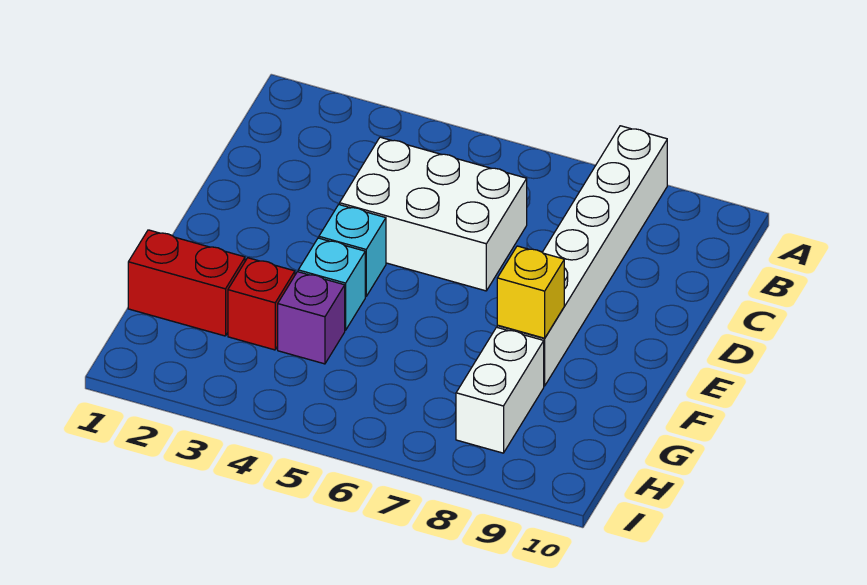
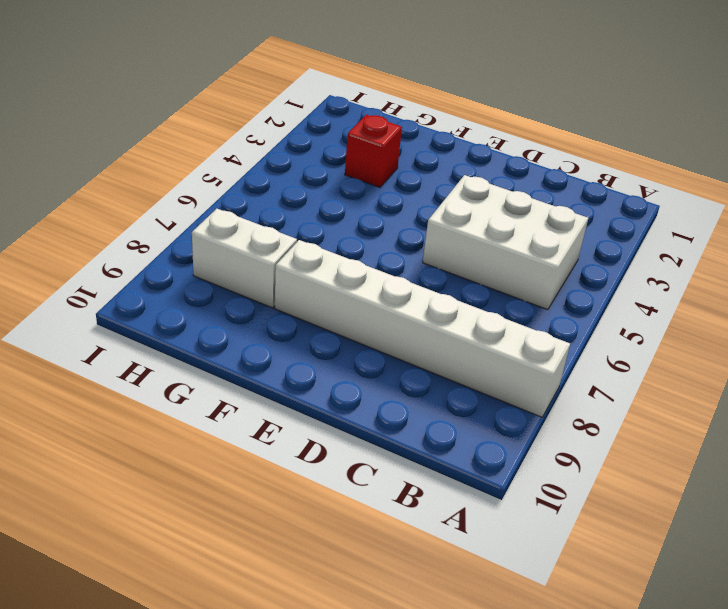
white 2x3 brick [423,175,588,310] -> white 2x3 brick turned to [340,137,527,291]
none -> cyan 1x1 brick [319,205,386,297]
none -> cyan 1x1 brick [298,238,365,330]

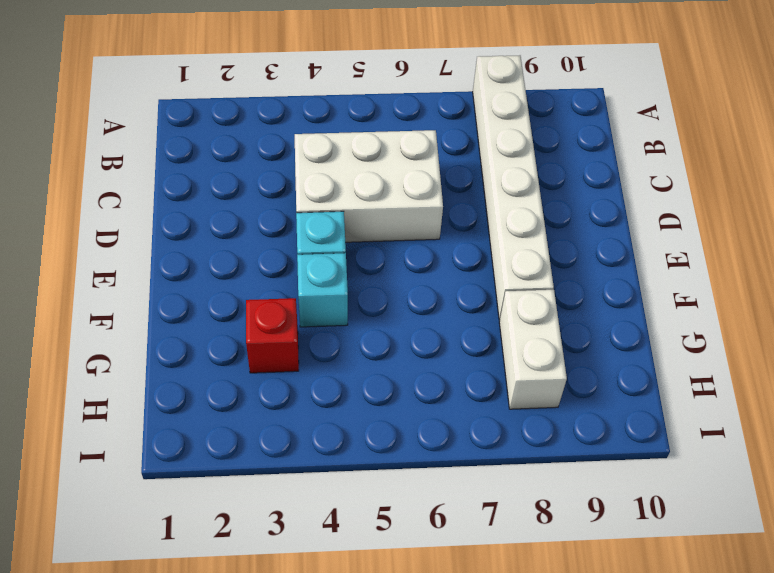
none -> red 1x2 brick [128,230,245,336]
none -> purple 1x1 brick [278,272,345,364]

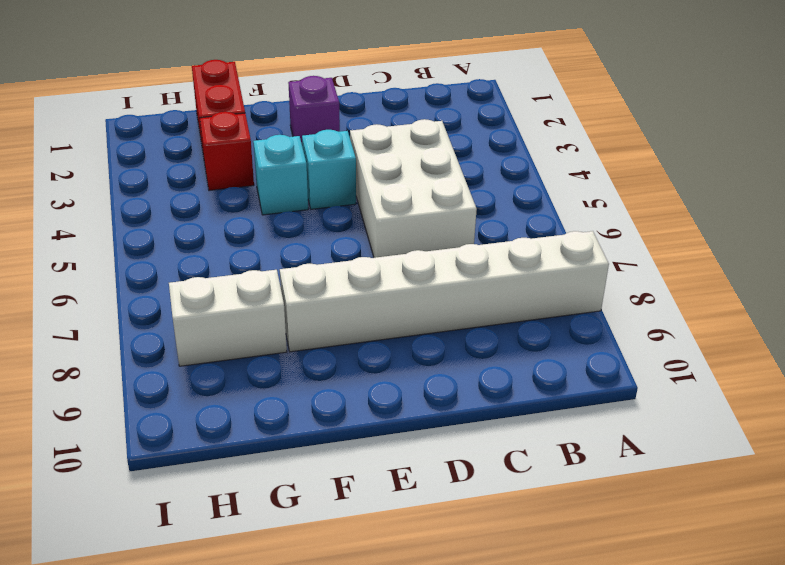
purple 1x1 brick [288,76,340,143] -> purple 1x1 brick moved to [278,272,345,364]
none -> yellow 1x1 brick [497,246,564,338]

